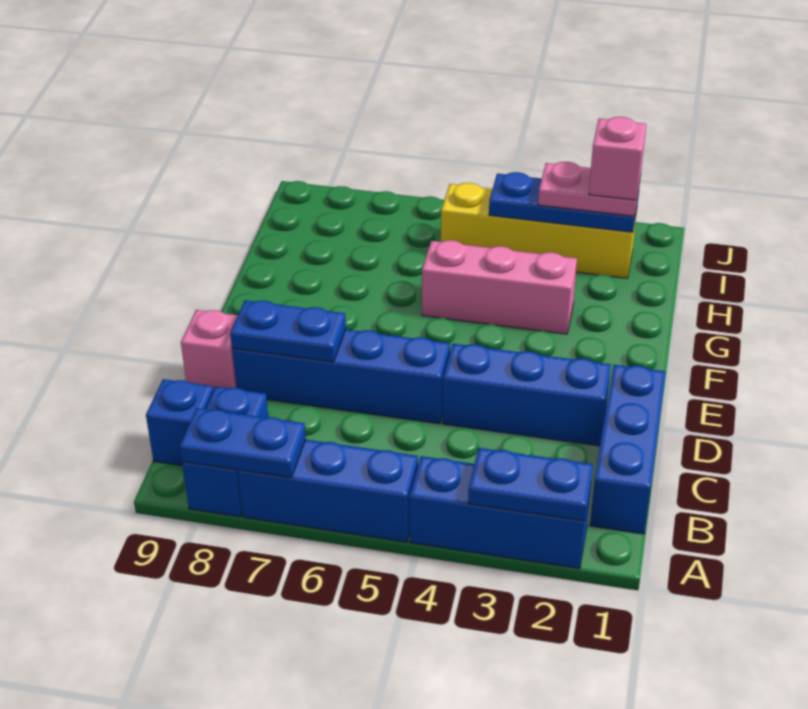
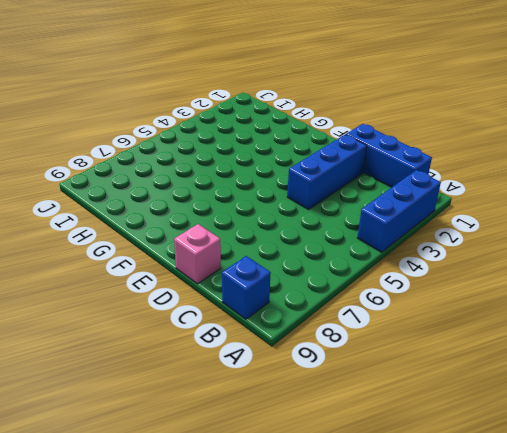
none -> blue 1x3 brick [238,440,418,542]
none -> blue 1x2 brick [182,387,268,517]
none -> blue 1x4 brick [232,330,450,424]

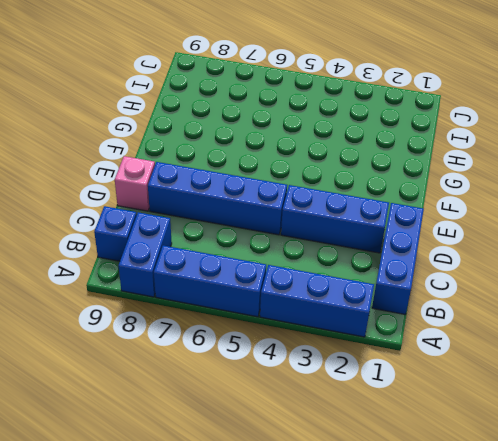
none -> pink 1x3 brick [422,240,577,334]
none -> yellow 1x4 brick [441,183,637,278]
none -> blue 1x2 plate [468,448,593,521]

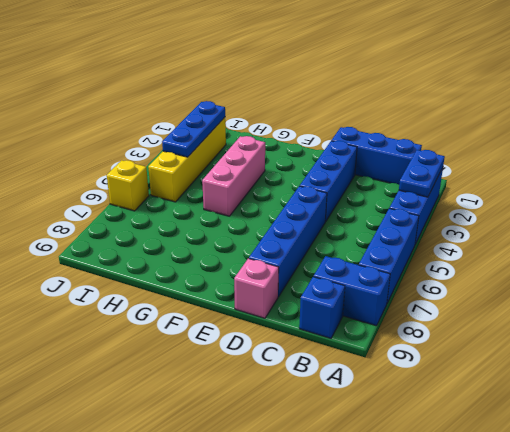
yellow 1x1 brick [107,160,149,211] -> none
none -> blue 1x2 plate [180,408,306,478]
none -> blue 1x2 plate [230,300,346,362]
none -> pink 1x2 plate [538,162,641,216]

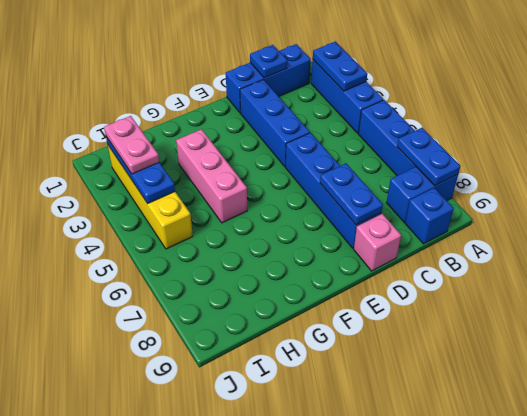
blue 1x1 plate [250,45,287,78] -> none
none -> pink 1x1 brick [589,117,646,200]

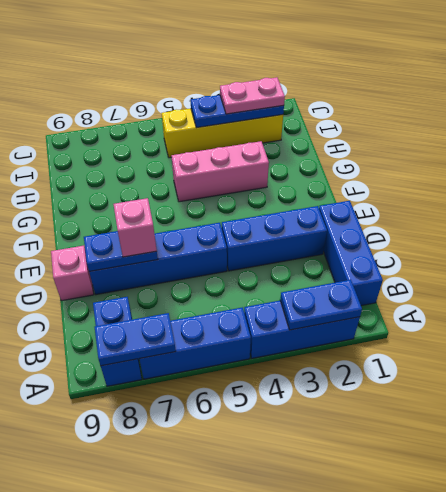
pink 1x1 brick [113,198,157,257] -> pink 1x1 brick moved to [589,117,646,200]
none -> blue 1x1 brick [146,379,213,466]

